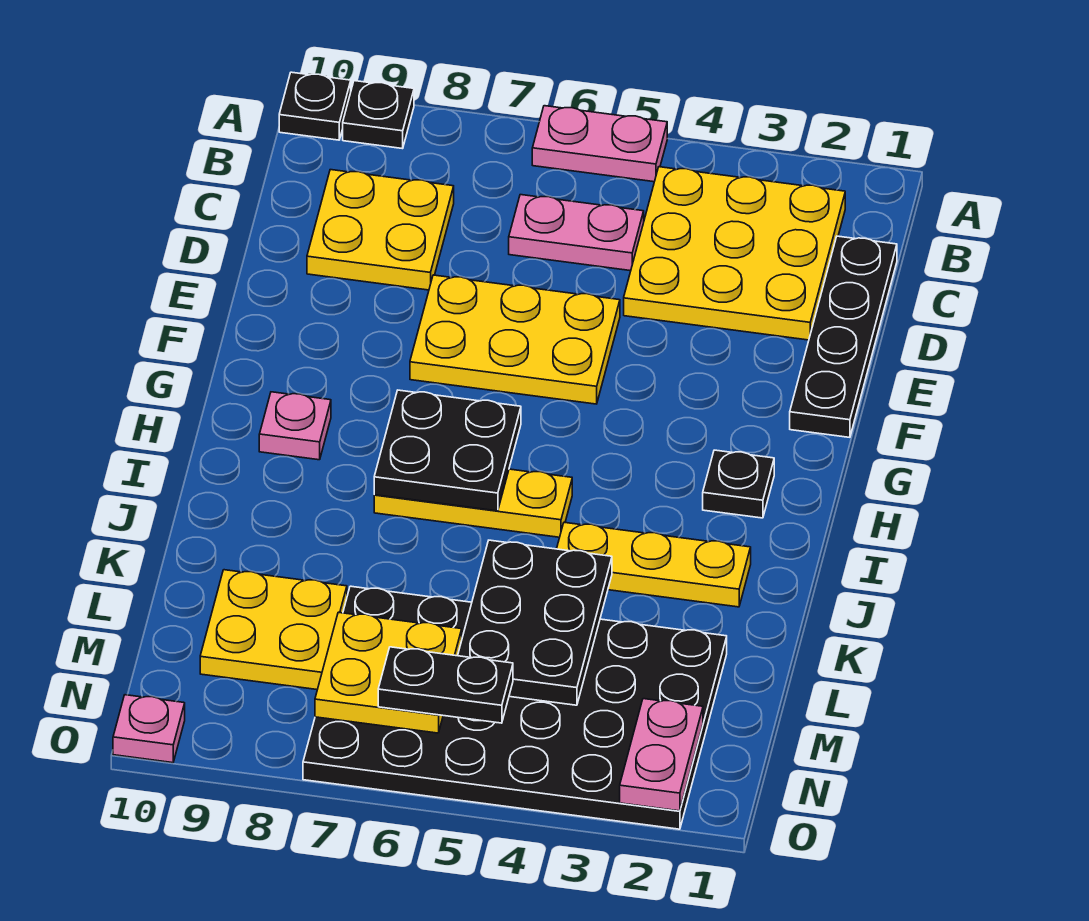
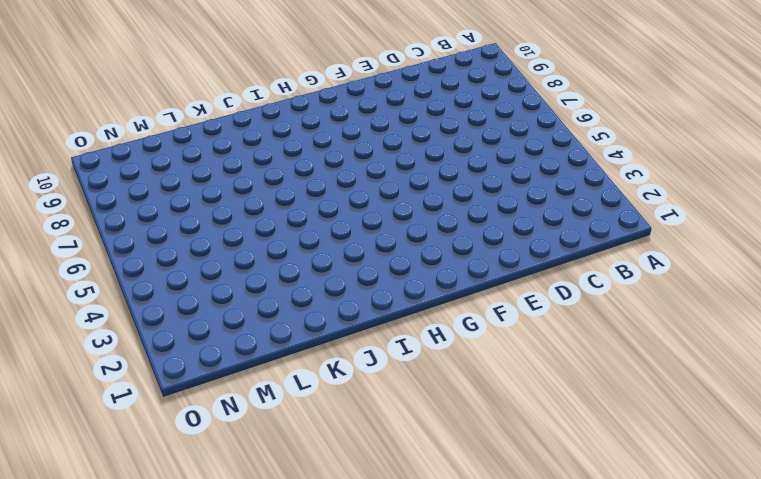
none -> pink 1x2 plate [532,106,667,182]
none -> black 1x1 plate [343,81,414,149]
none -> black 1x1 plate [279,72,351,140]

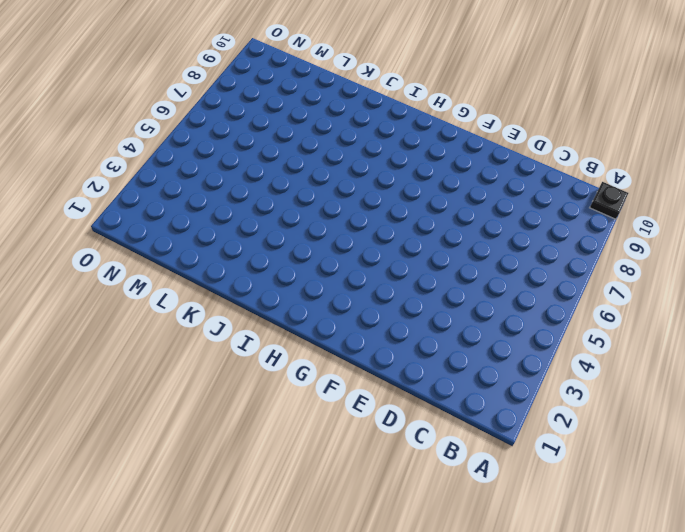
none -> pink 1x2 plate [532,106,667,182]
none -> black 1x1 plate [343,81,414,149]
none -> yellow 3x3 plate [624,167,845,340]

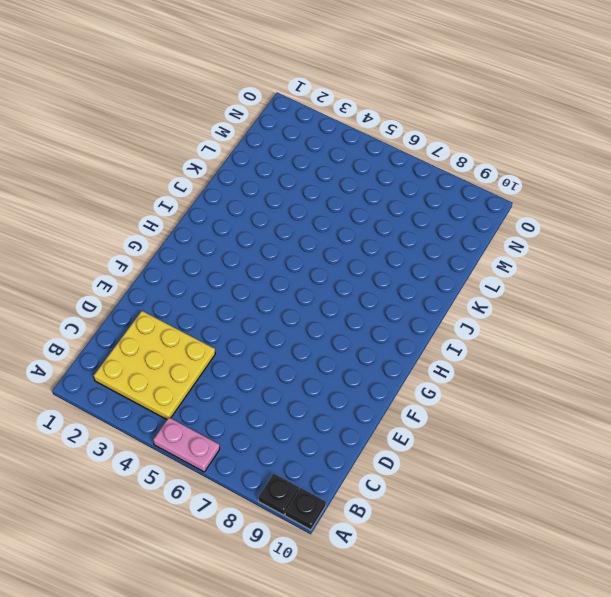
none -> black 1x4 plate [790,236,897,437]
none -> pink 1x2 plate [509,195,644,271]
none -> yellow 2x2 plate [307,170,454,290]

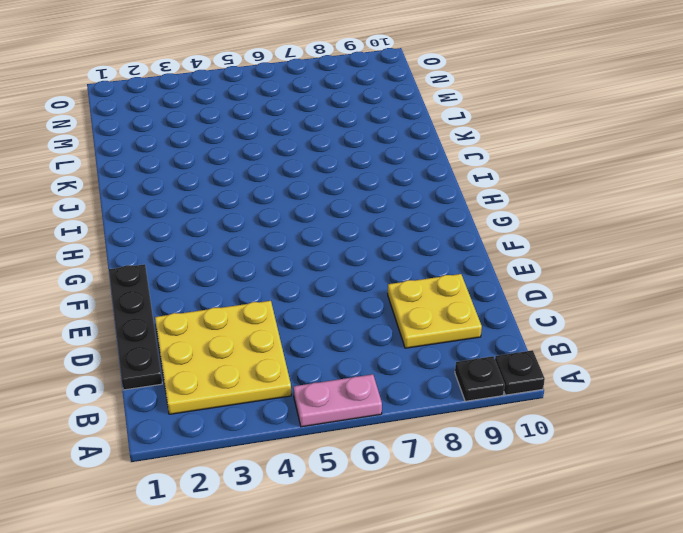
none -> pink 1x2 plate [509,195,644,271]
none -> yellow 2x3 plate [410,275,620,404]
none -> black 1x1 plate [703,450,774,518]

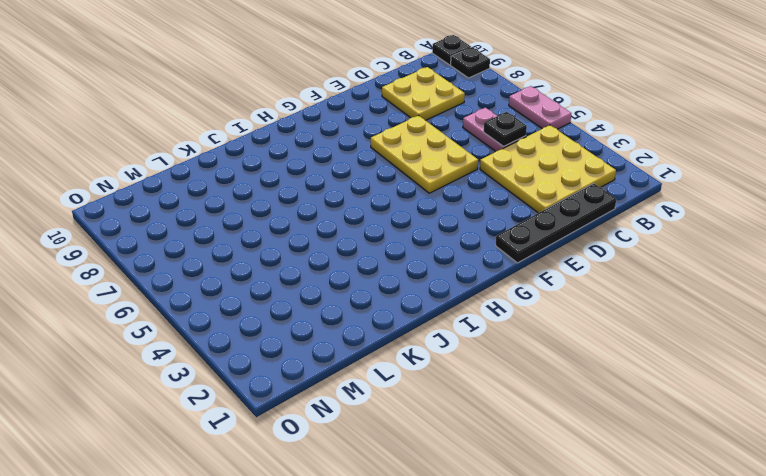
black 1x1 plate [484,112,527,147] -> black 1x1 plate moved to [703,450,774,518]
none -> pink 1x1 plate [259,392,331,460]
none -> yellow 1x3 plate [374,469,572,537]
none -> yellow 1x3 plate [557,522,751,607]

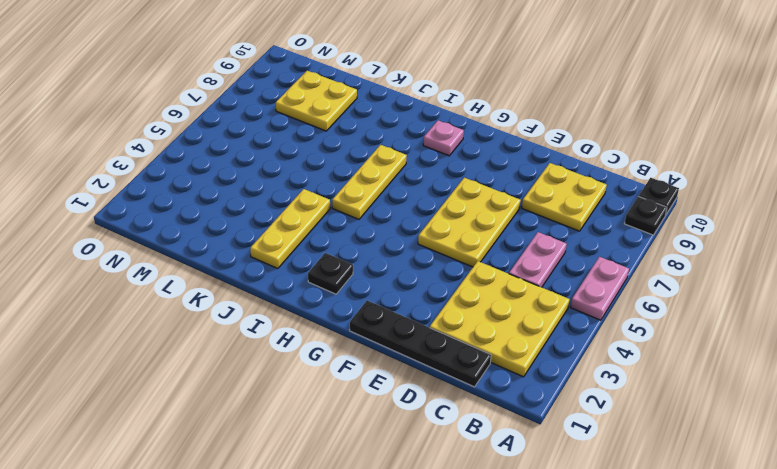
none -> black 4x6 plate [303,586,727,829]
none -> pink 1x1 plate [113,695,185,763]
none -> black 2x2 plate [374,390,521,511]

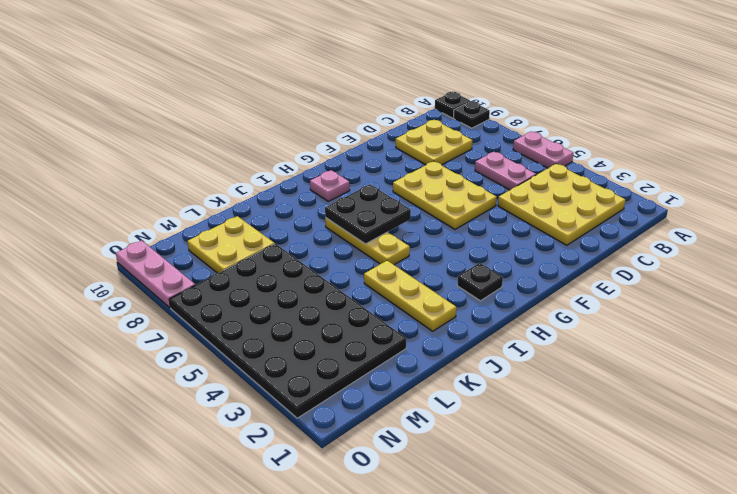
pink 1x3 plate [116,240,195,308] -> pink 1x1 plate [113,695,185,763]
none -> black 1x4 plate [790,236,897,437]
none -> black 2x3 plate [458,540,612,705]
none -> yellow 2x2 plate [315,612,462,733]

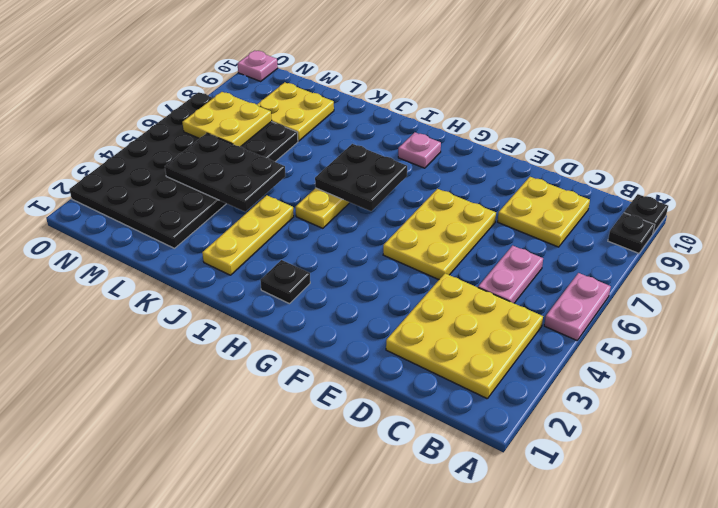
none -> black 1x4 plate [790,236,897,437]
none -> pink 1x2 plate [620,699,703,811]
none -> black 1x2 plate [378,647,513,723]

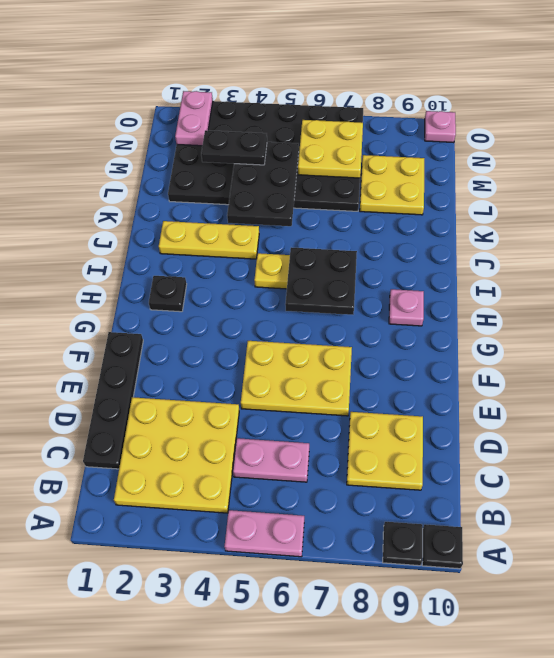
black 1x2 plate [201,130,267,165] -> black 1x2 plate moved to [378,647,513,723]

